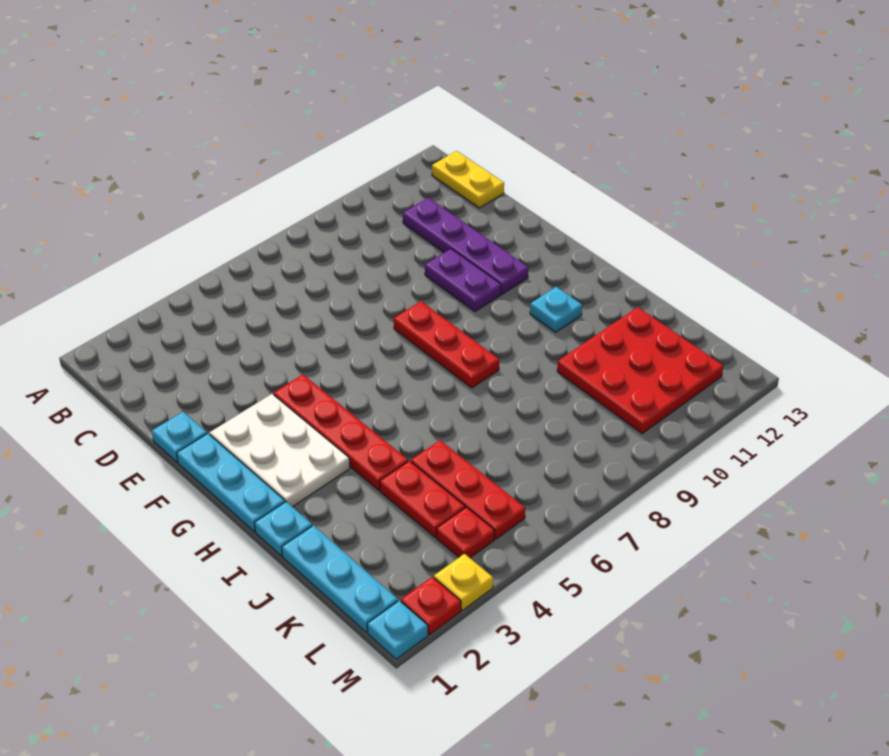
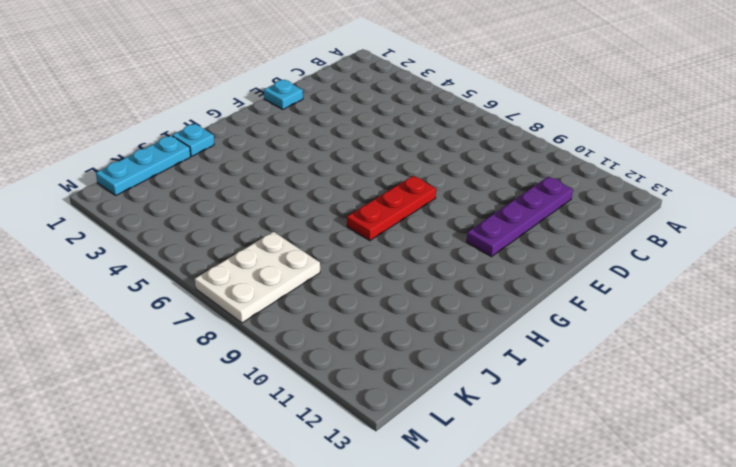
white 2x3 plate [195,232,320,323] -> white 2x3 plate moved to [210,394,350,507]
none -> yellow 1x2 plate [432,151,504,208]
none -> purple 1x2 plate [425,249,501,311]
none -> cyan 1x3 plate [177,434,285,532]

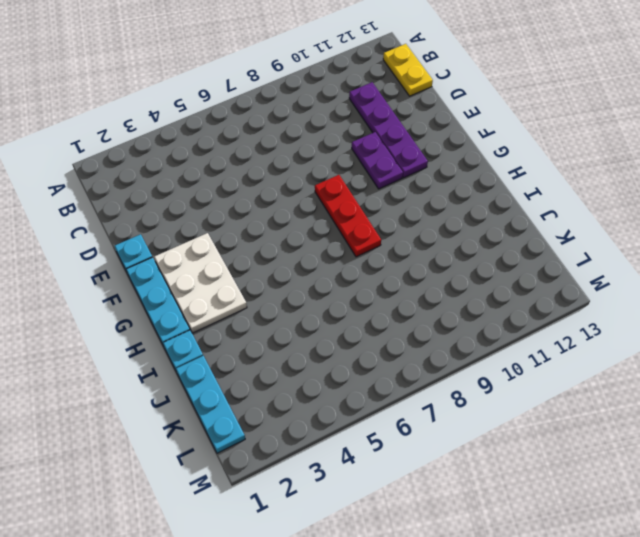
none -> red 1x4 plate [274,375,408,490]
none -> cyan 1x1 plate [530,287,582,332]
none -> red 1x2 plate [380,461,465,537]

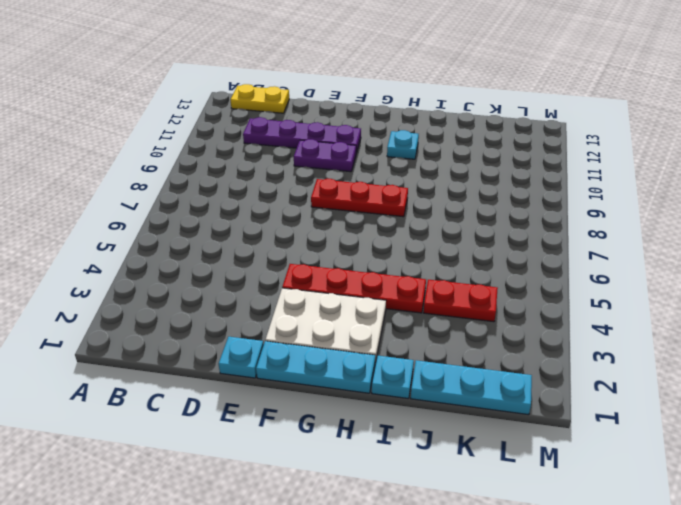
none -> red 1x3 plate [411,440,525,539]
none -> red 3x3 plate [557,307,723,433]
none -> red 1x1 plate [437,507,495,558]

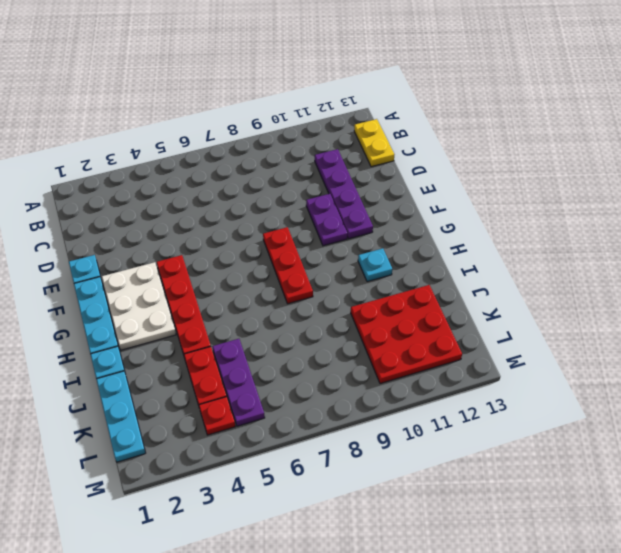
purple 1x3 plate [212,339,265,426] -> red 1x3 plate [411,440,525,539]
none -> cyan 1x1 plate [367,600,428,659]
none -> red 1x1 plate [401,577,461,634]
none -> yellow 1x1 plate [434,554,493,610]

